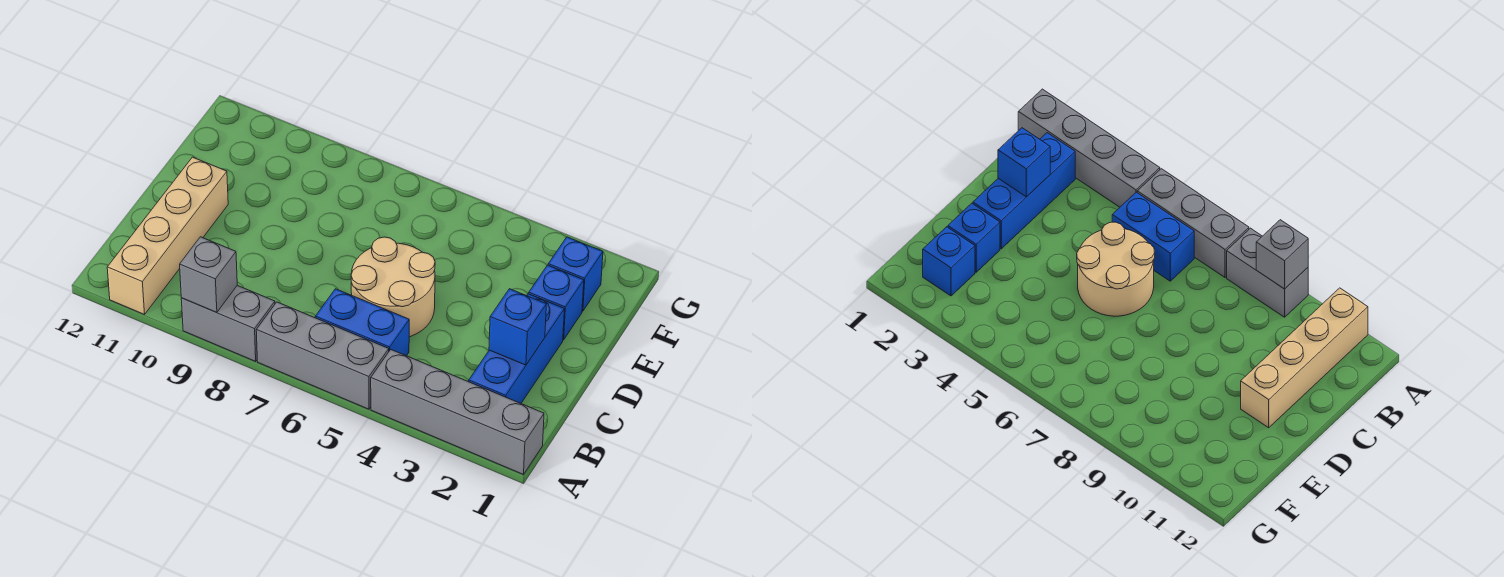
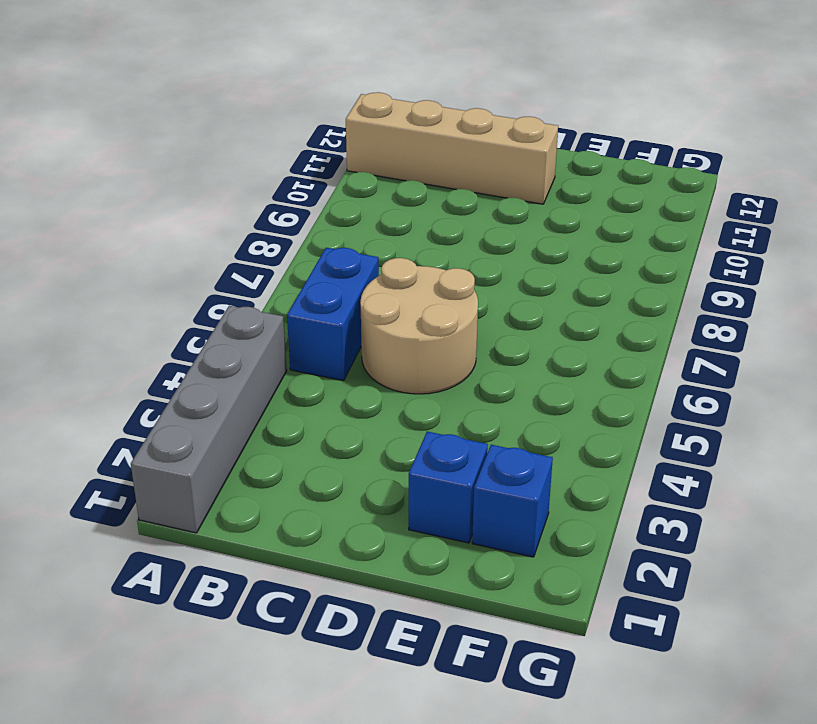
none -> grey 1x3 brick [256,302,389,409]
none -> grey 1x2 brick [181,286,275,361]

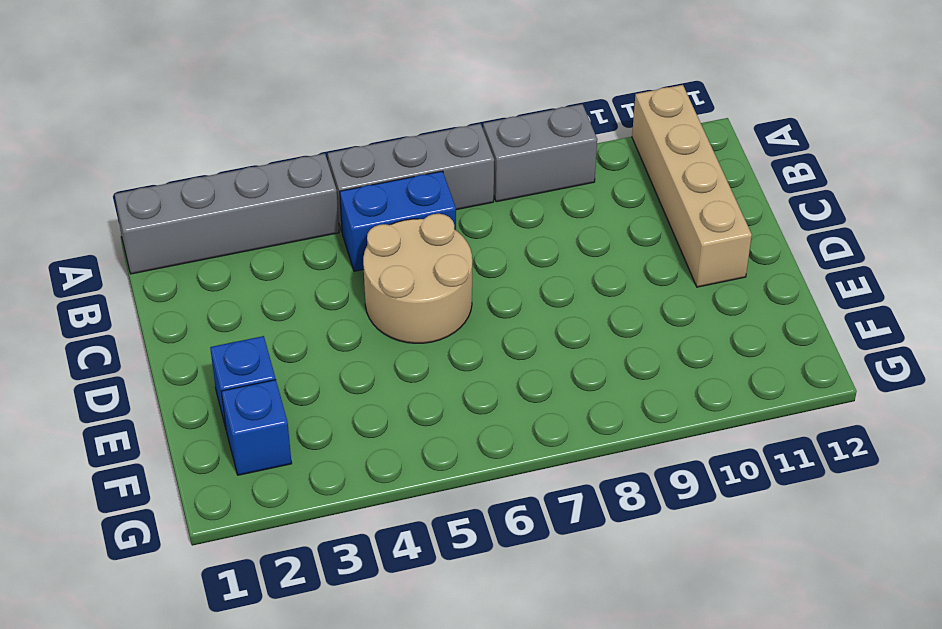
none -> blue 1x3 brick [469,294,564,403]
none -> grey 1x1 brick [180,237,237,313]

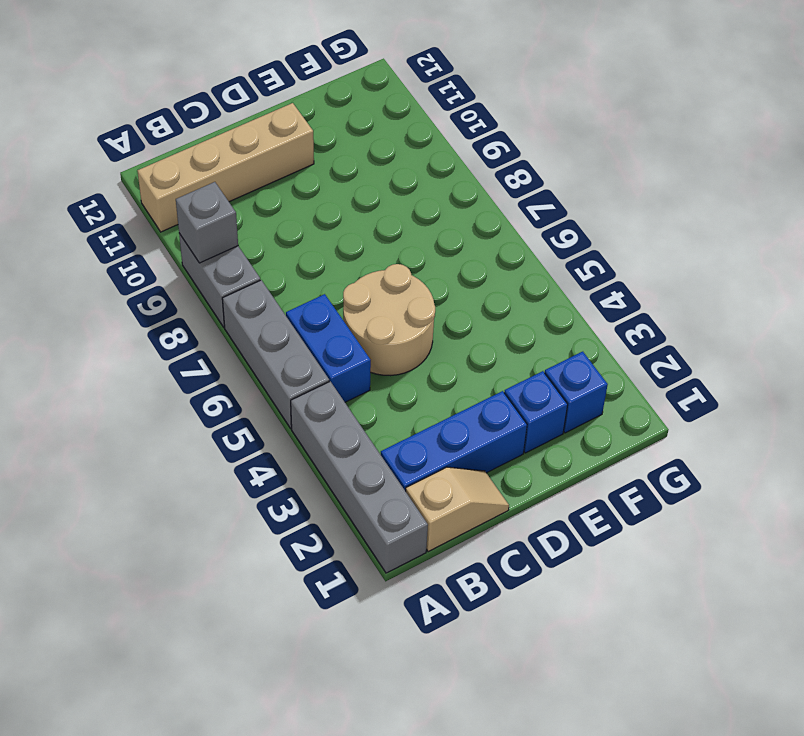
tan 1x2 slope [406,467,509,552] -> none
none -> blue 1x1 brick [489,289,546,365]

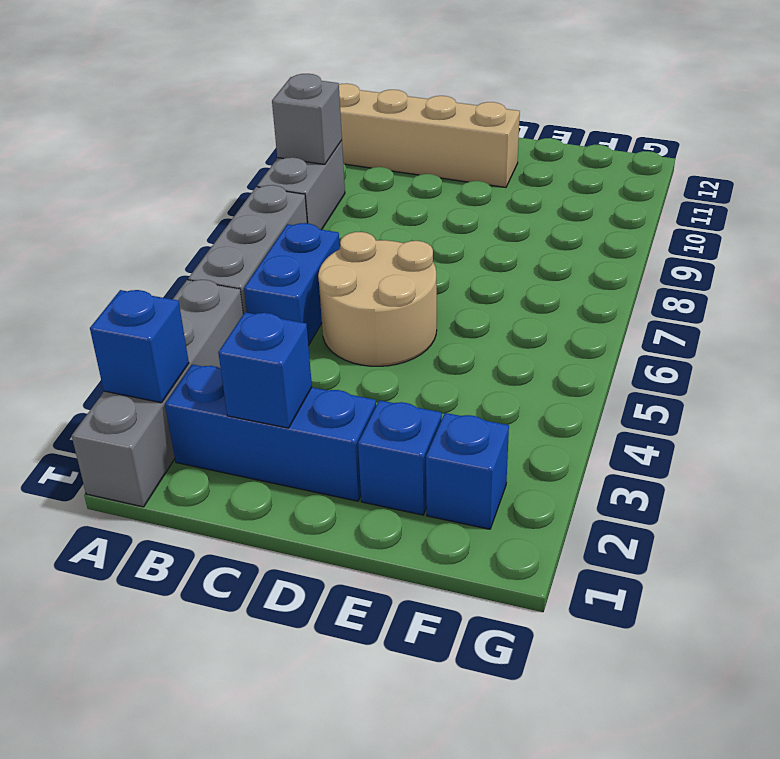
blue 1x1 brick [90,290,189,403] -> none

